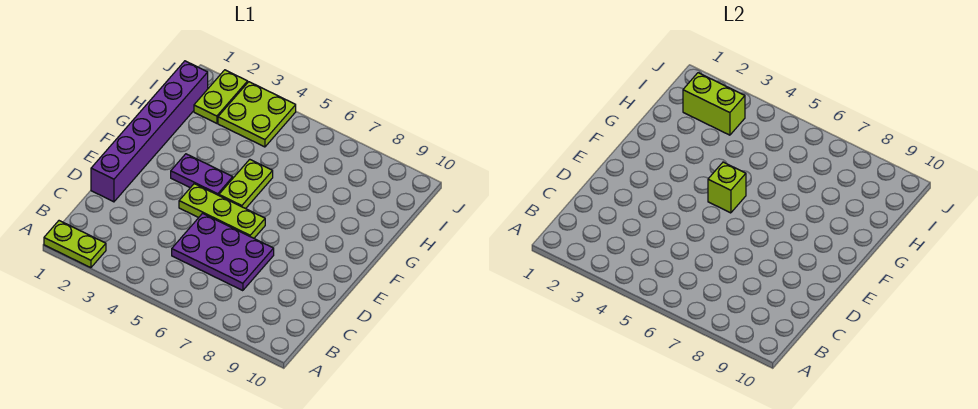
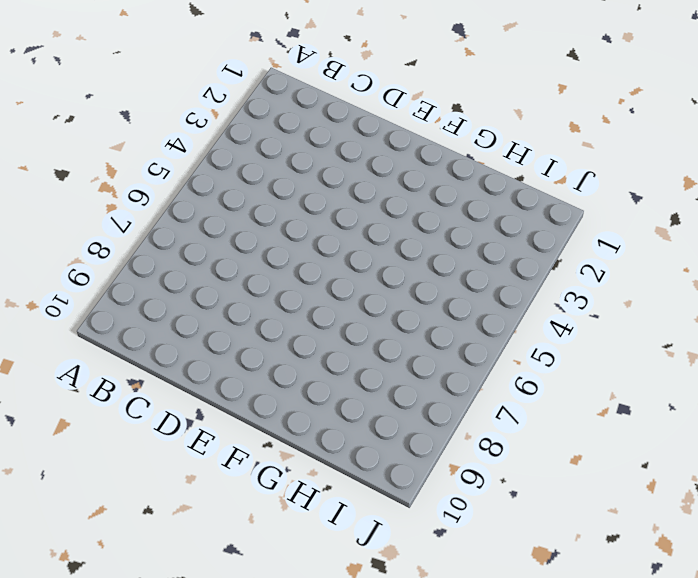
none -> lime 1x2 plate [44,221,106,268]
none -> purple 2x3 plate [172,214,274,291]

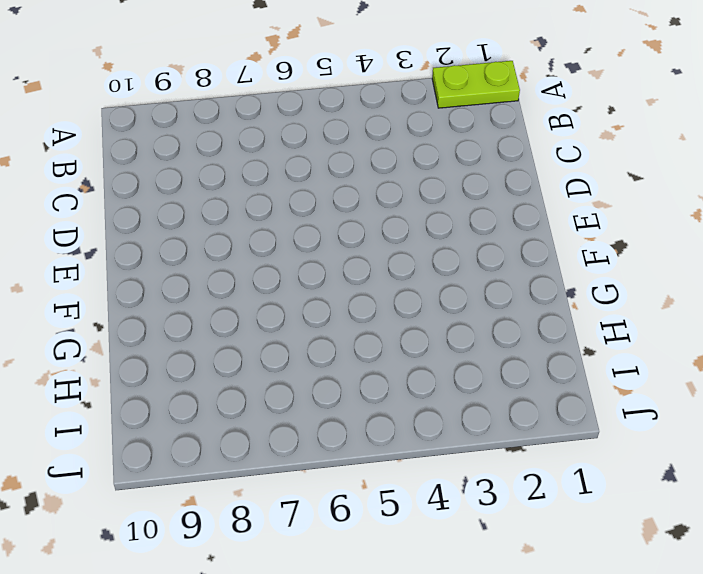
none -> purple 2x3 plate [172,214,274,291]
none -> purple 1x6 brick [91,61,208,202]

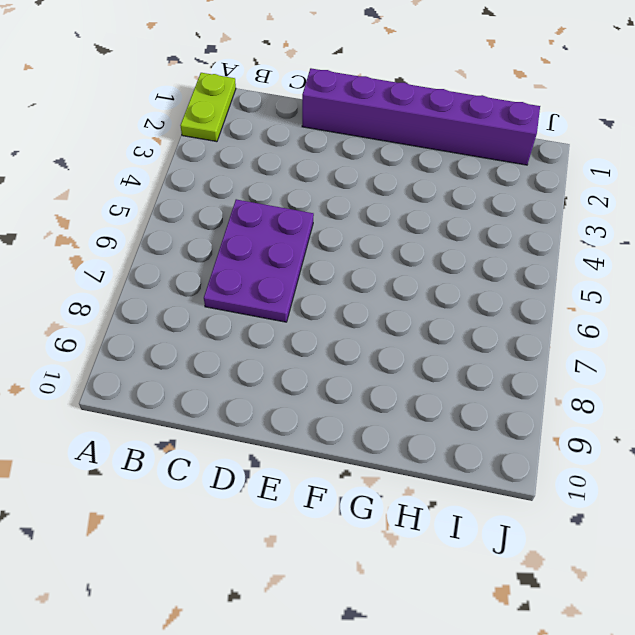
none -> lime 1x3 plate [179,184,265,238]
none -> purple 1x2 plate [171,154,233,195]

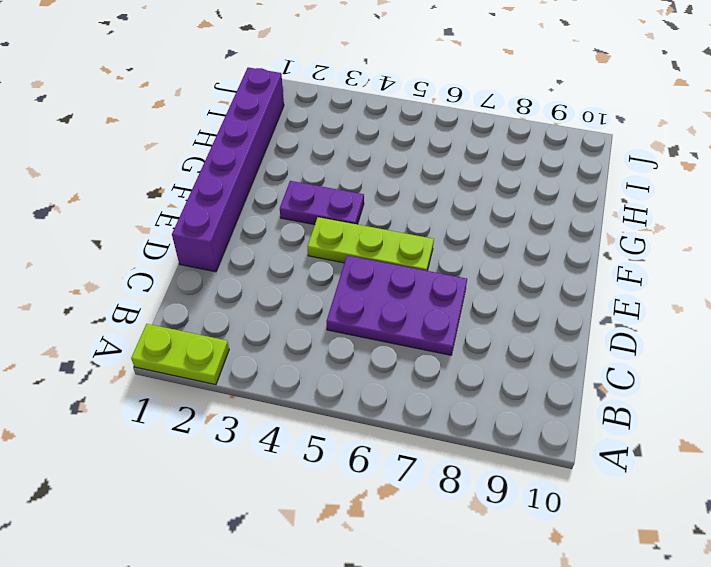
none -> lime 1x2 plate [219,159,273,209]
none -> lime 1x2 plate [194,70,248,123]

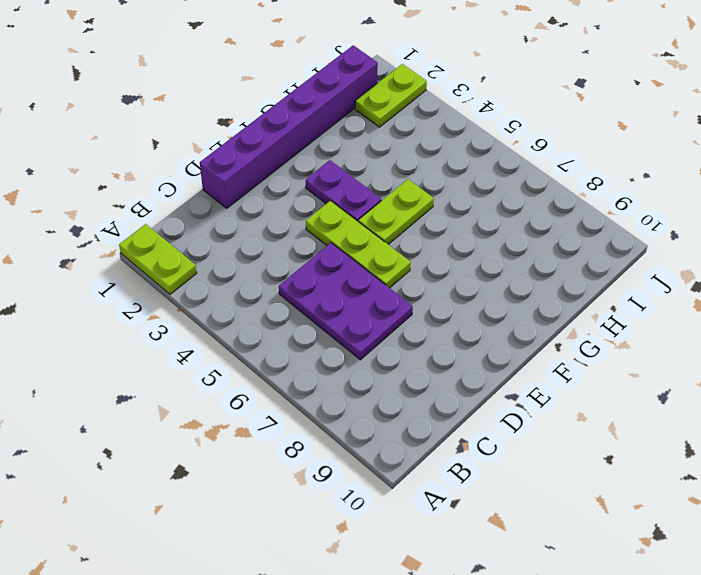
none -> lime 2x2 plate [218,82,296,147]
none -> lime 1x1 brick [708,162,746,213]

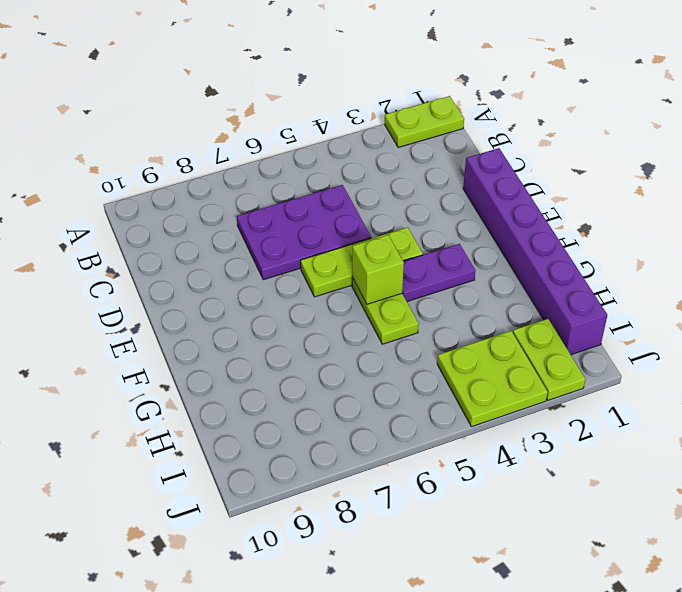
none -> lime 1x2 brick [683,73,745,135]

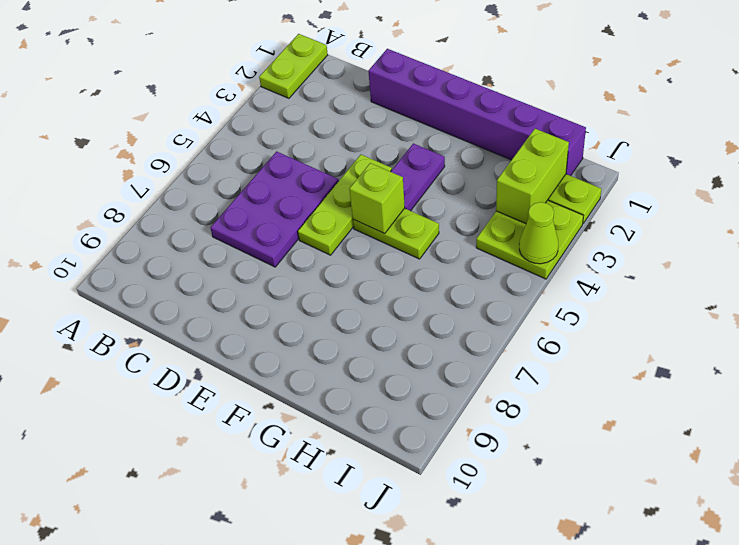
lime 1x1 cone [519,202,558,264] -> none

